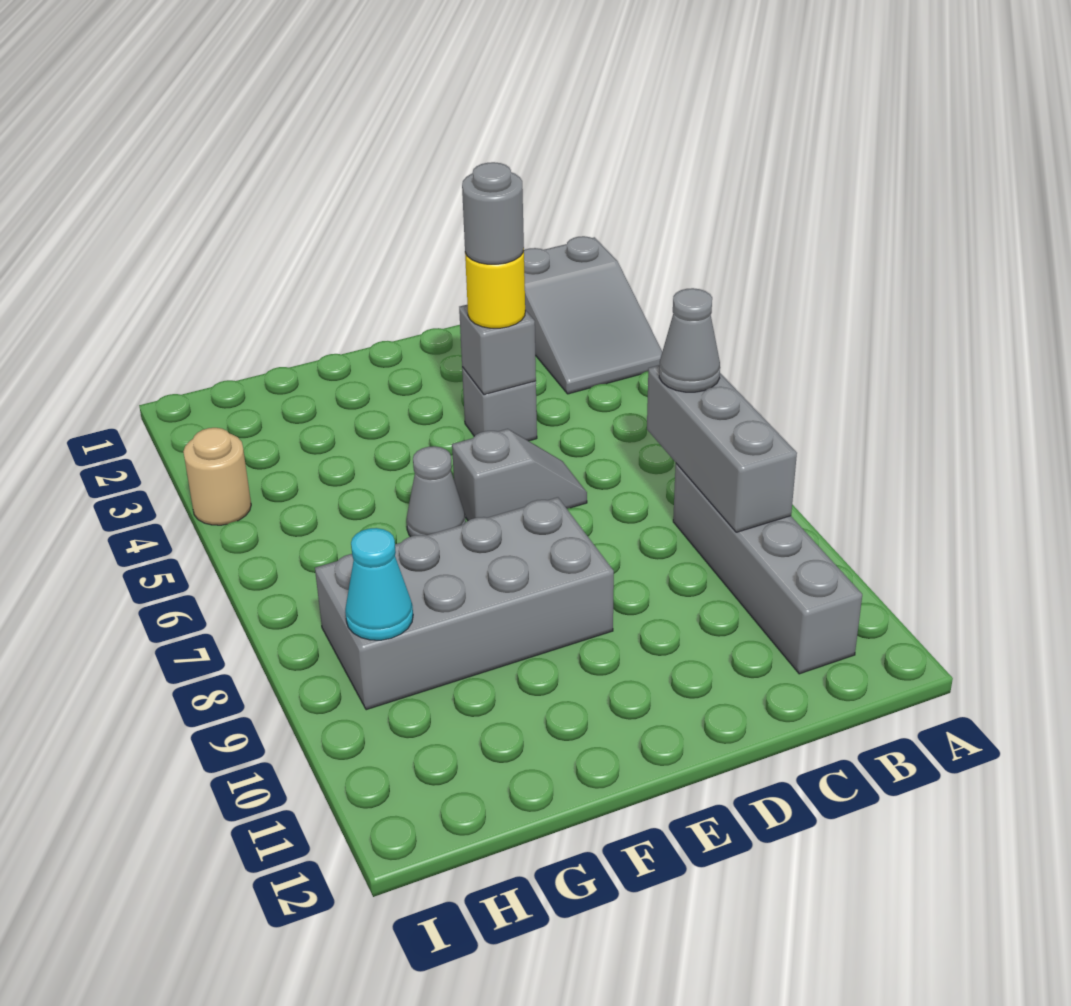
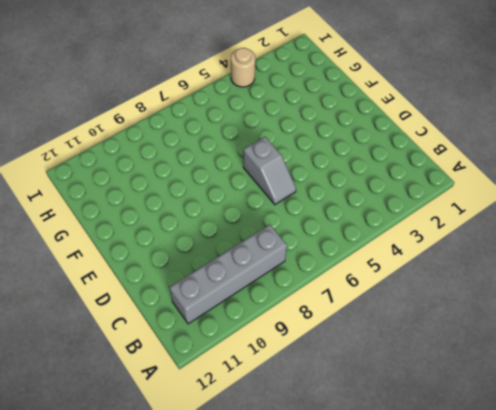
none -> grey 2x3 slope [524,236,662,394]
none -> grey 1x1 brick [462,367,537,441]
none -> grey 2x4 brick [315,497,614,710]

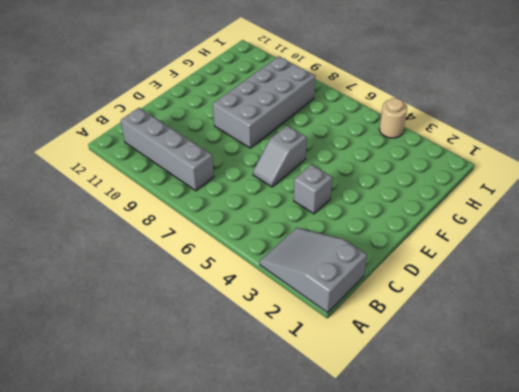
none -> grey 1x1 cone [406,446,466,537]
none -> grey 1x3 brick [647,365,797,532]
none -> grey 1x1 brick [459,305,536,395]

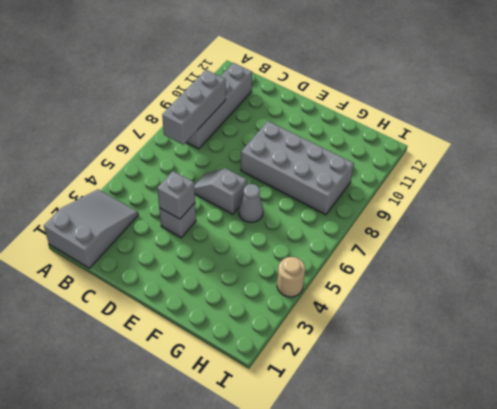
none -> cyan 1x1 cone [345,528,413,640]
none -> grey 1x1 cone [659,288,720,392]
none -> yellow 1x1 round brick [465,251,525,328]

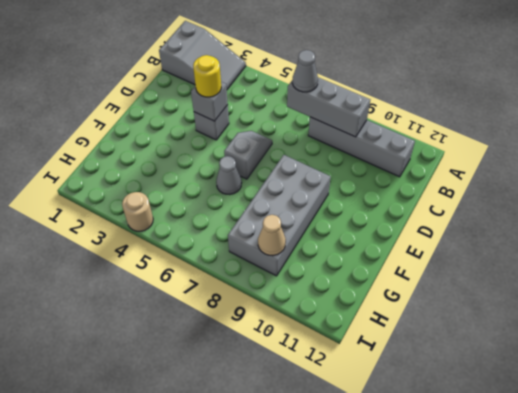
tan 1x1 cone [258,215,286,256] -> cyan 1x1 cone [345,528,413,640]
none -> grey 1x1 round brick [462,162,524,264]

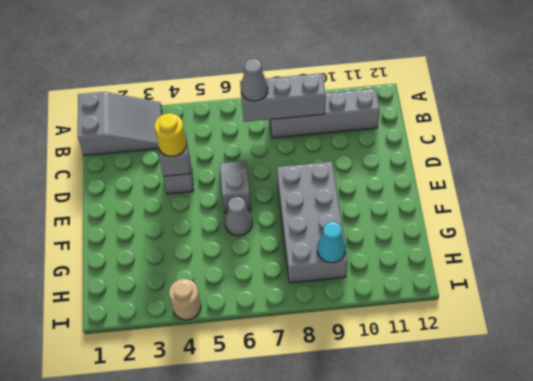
none -> grey 1x1 round brick [462,162,524,264]

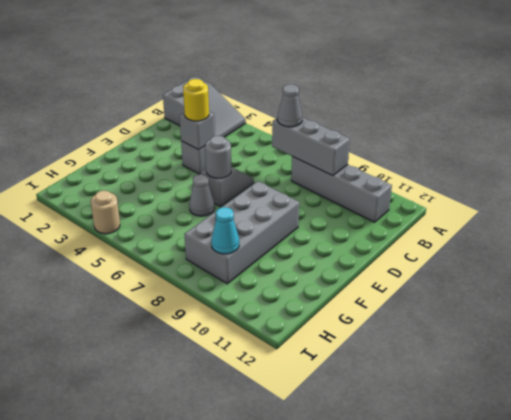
grey 1x1 round brick [205,136,231,178] -> grey 1x1 round brick moved to [462,162,524,264]

